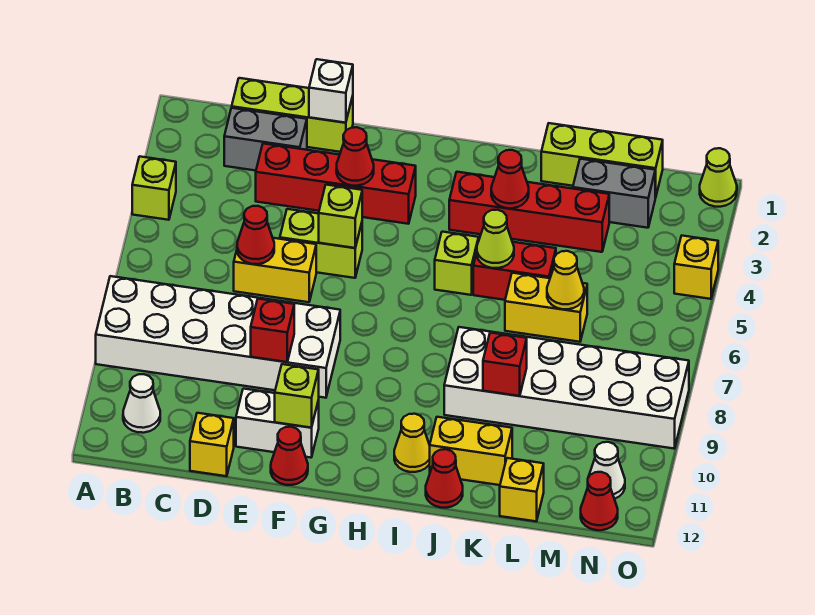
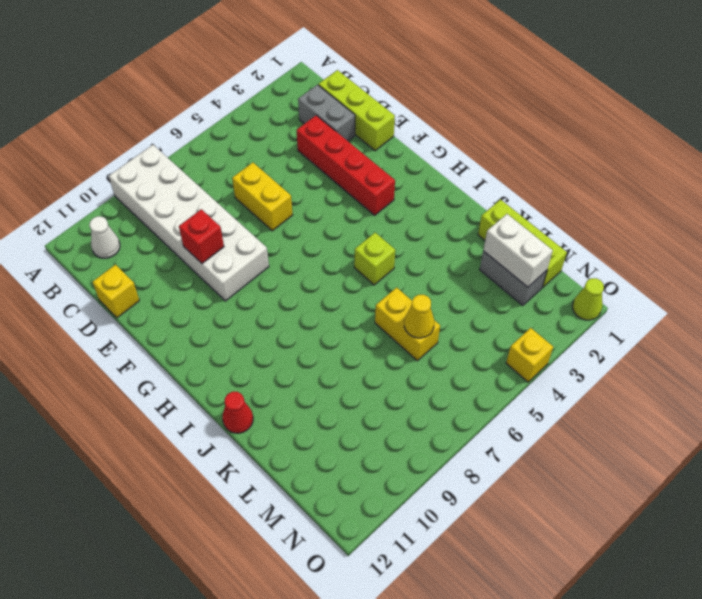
white 1x2 brick [483,214,553,287] -> white 1x2 brick moved to [236,389,319,458]
none -> lime 1x1 brick [132,156,176,220]
none -> lime 1x2 brick [280,209,362,278]
none -> red 1x1 cone [271,427,308,485]
none -> red 1x4 brick [449,172,609,252]

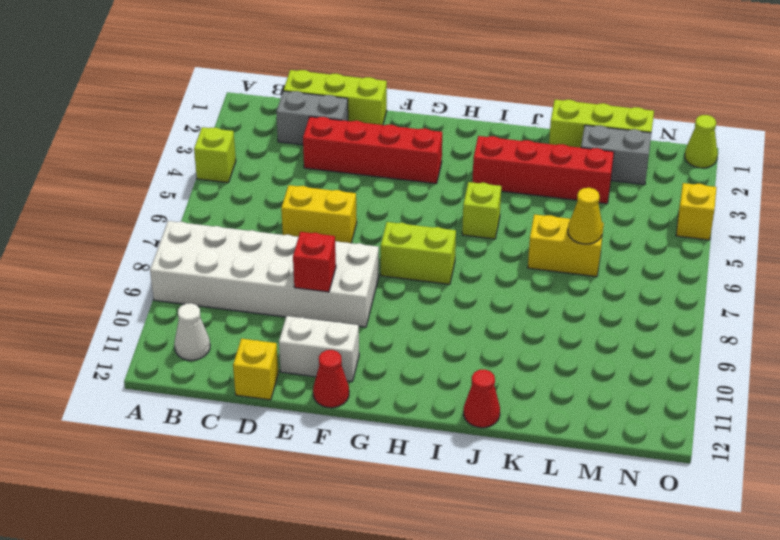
lime 1x2 brick [381,222,456,284] -> lime 1x2 brick moved to [280,209,362,278]
none -> yellow 1x1 cone [394,414,430,472]
none -> red 1x2 brick [473,242,556,300]
none -> white 2x6 brick [444,327,689,449]
none -> yellow 1x2 brick [430,417,512,485]

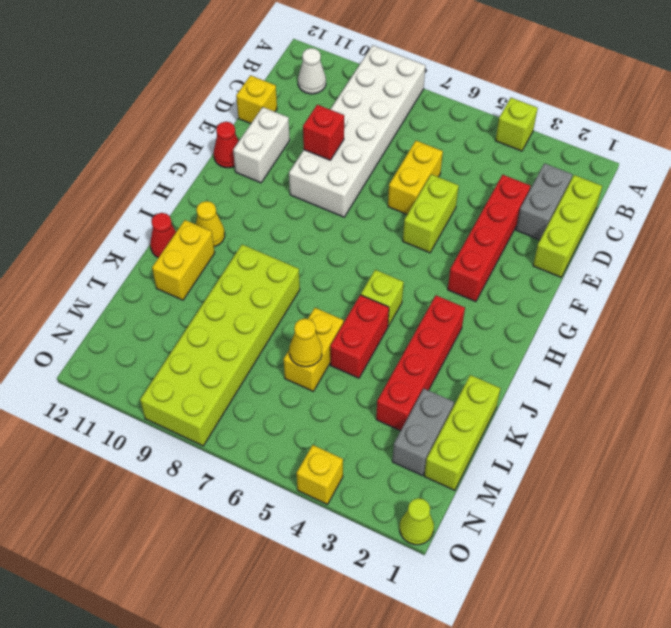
lime 2x6 brick [140,244,300,446] -> white 2x6 brick [444,327,689,449]
none -> yellow 1x1 brick [500,458,544,521]
none -> white 1x1 cone [589,442,625,499]
none -> red 1x1 cone [581,472,618,530]
none -> red 1x1 cone [237,206,274,264]

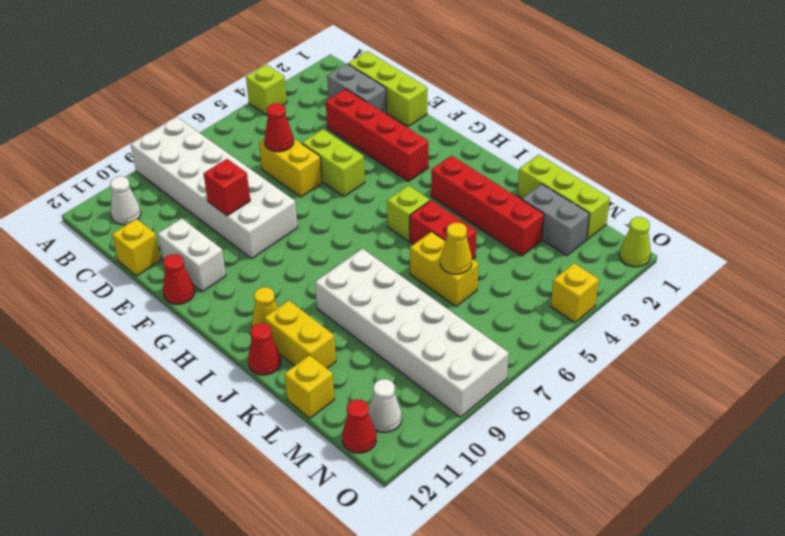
none -> white 1x1 brick [309,59,353,123]
none -> red 1x1 cone [336,127,374,186]
none -> lime 1x1 brick [319,185,362,248]
none -> lime 1x1 brick [275,364,319,428]

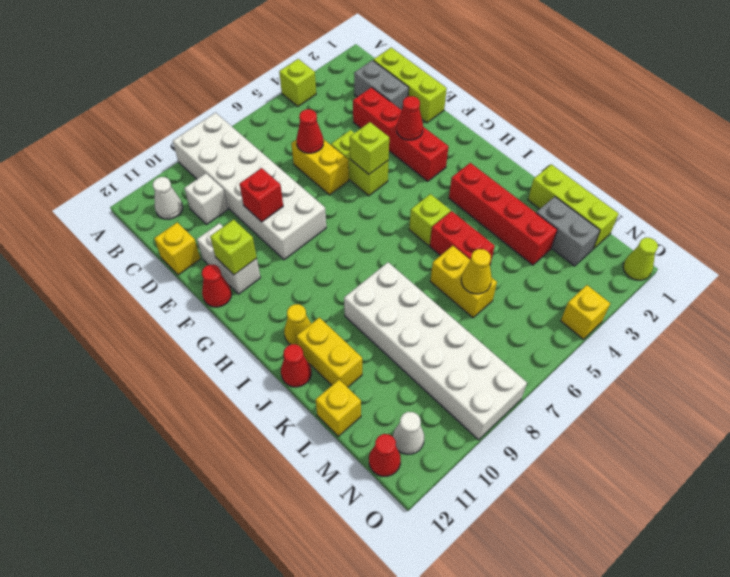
white 1x1 brick [184,173,228,224] -> white 1x1 brick moved to [309,59,353,123]
none -> red 1x1 cone [491,150,529,208]
none -> lime 1x1 cone [477,210,514,268]
none -> red 1x1 brick [483,333,527,396]

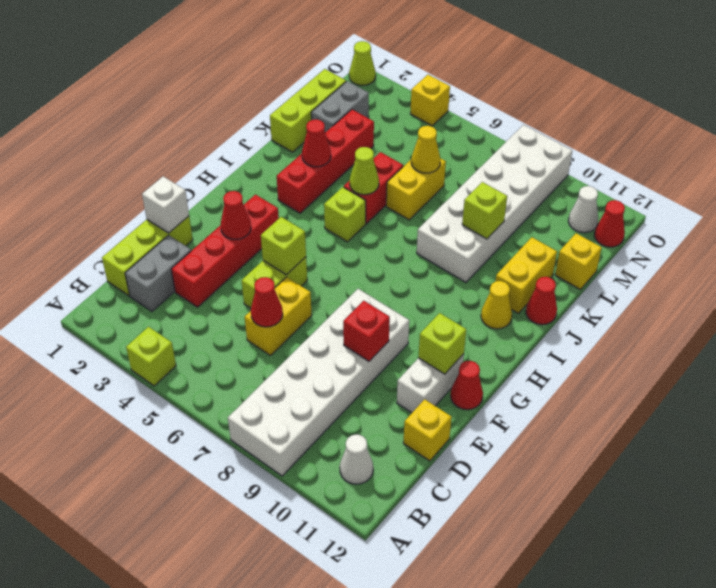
lime 1x1 brick [462,182,507,239] -> red 1x1 brick [483,333,527,396]

